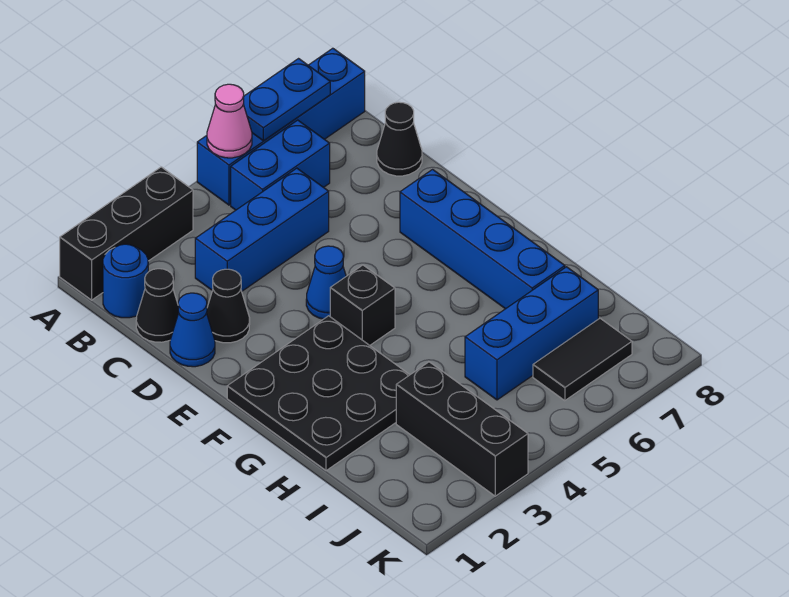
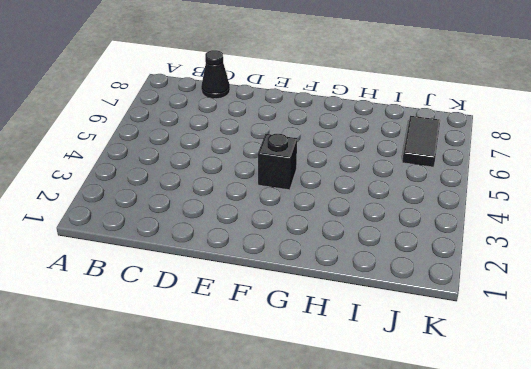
none -> black 1x3 brick [60,167,193,300]
none -> blue 1x4 brick [197,48,365,205]
none -> blue 1x1 round brick [103,244,148,318]

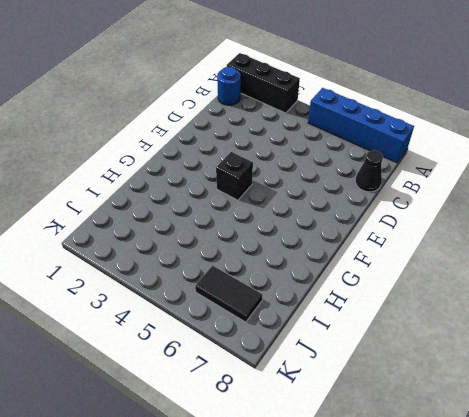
none -> blue 1x2 brick [231,120,330,210]
none -> black 1x1 cone [136,269,179,342]
none -> blue 1x3 brick [195,168,329,291]

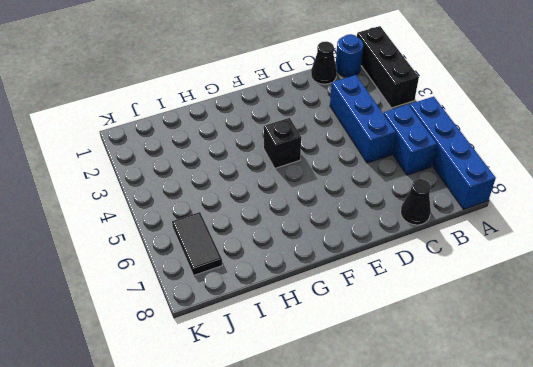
none -> blue 1x1 cone [170,293,215,367]
none -> black 1x1 cone [207,269,250,343]
none -> blue 1x1 cone [306,246,346,319]

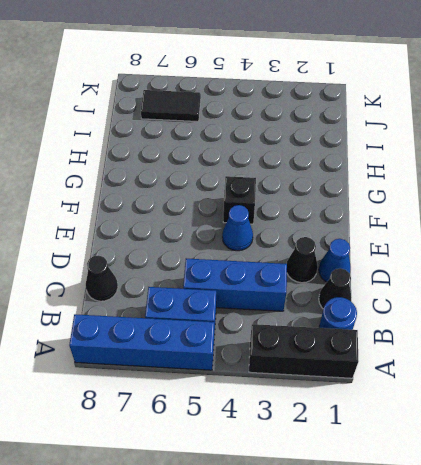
none -> blue 1x4 brick [400,169,565,309]
none -> black 3x3 plate [227,316,410,471]
none -> black 1x3 brick [396,362,528,496]

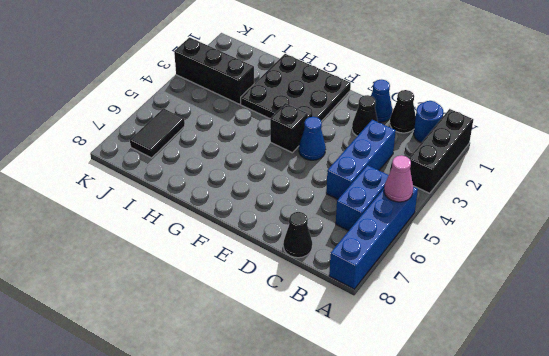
none -> blue 1x4 brick [400,169,565,309]
none -> blue 1x3 brick [465,267,598,400]
none -> blue 1x2 plate [243,59,330,141]

